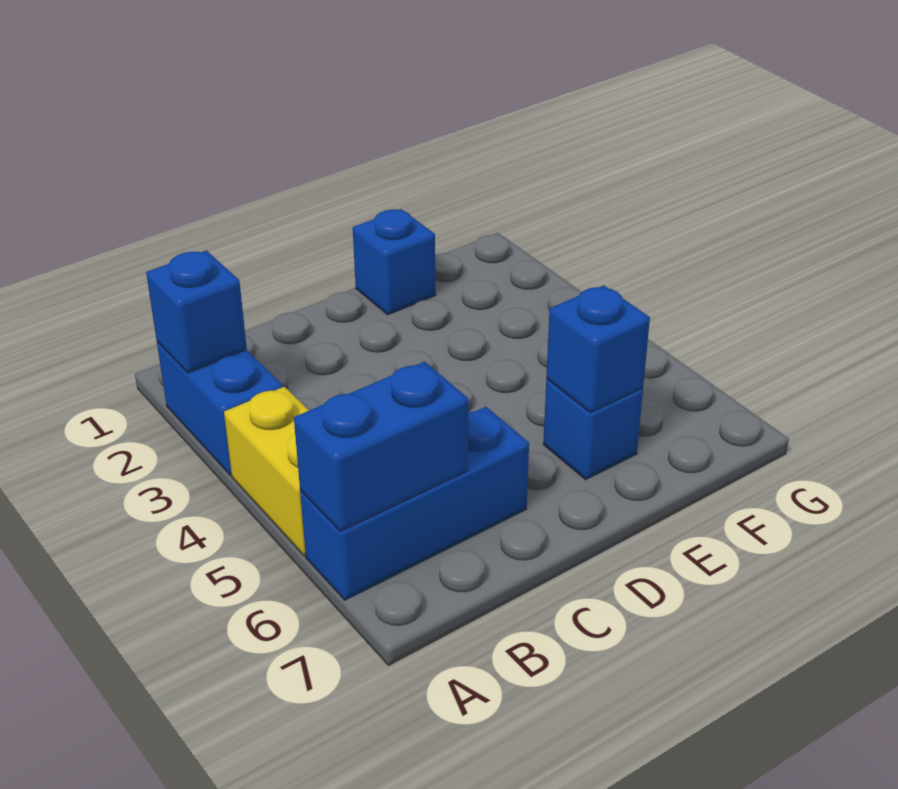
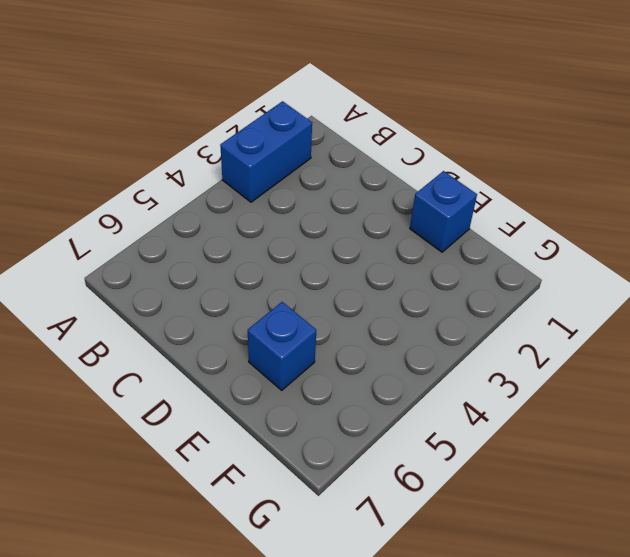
none -> yellow 1x2 brick [224,387,309,556]
none -> blue 1x3 brick [300,407,529,600]

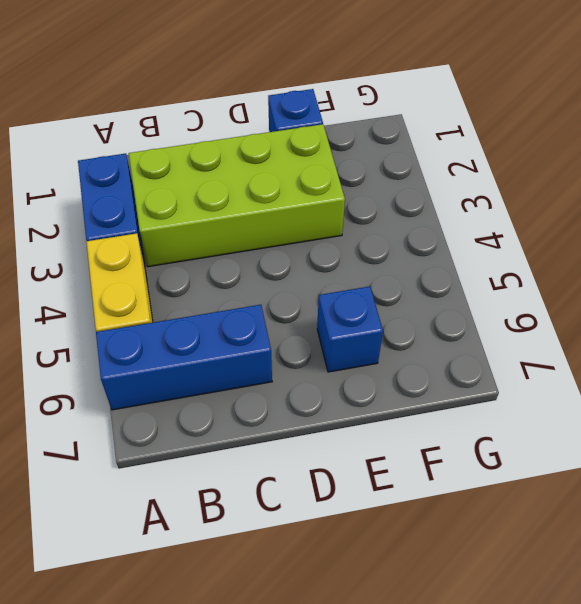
lime 2x4 brick [129,124,345,267] -> none
none -> blue 1x1 brick [146,251,247,373]
none -> blue 1x2 brick [294,362,469,531]

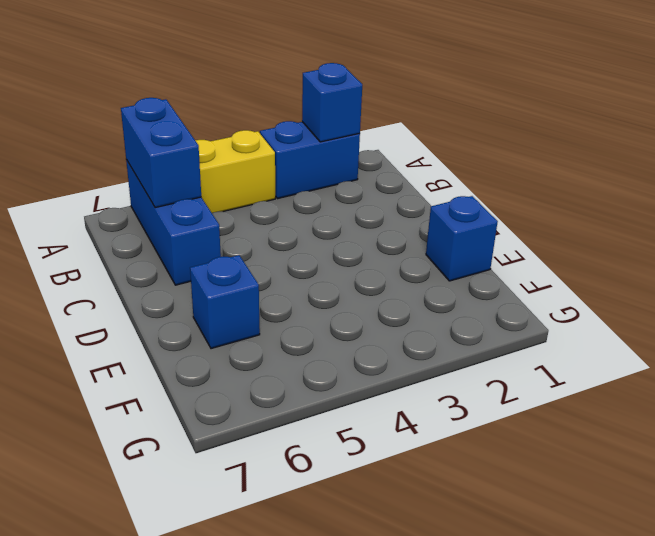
none -> blue 1x1 brick [546,285,650,413]

